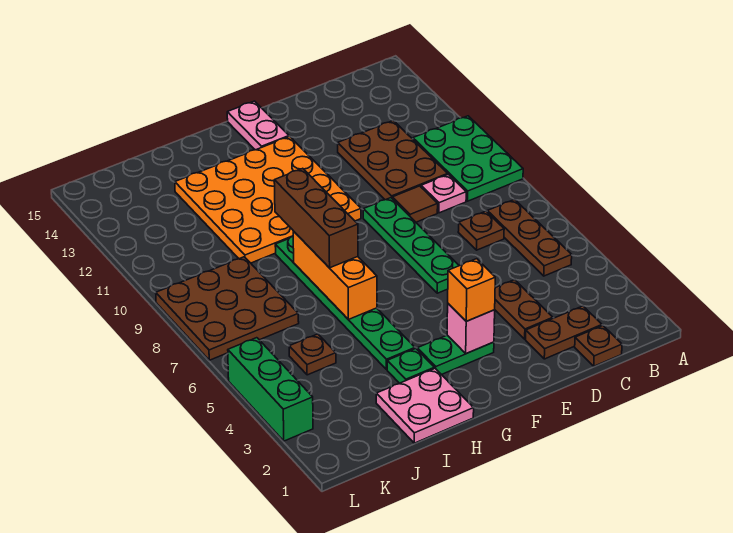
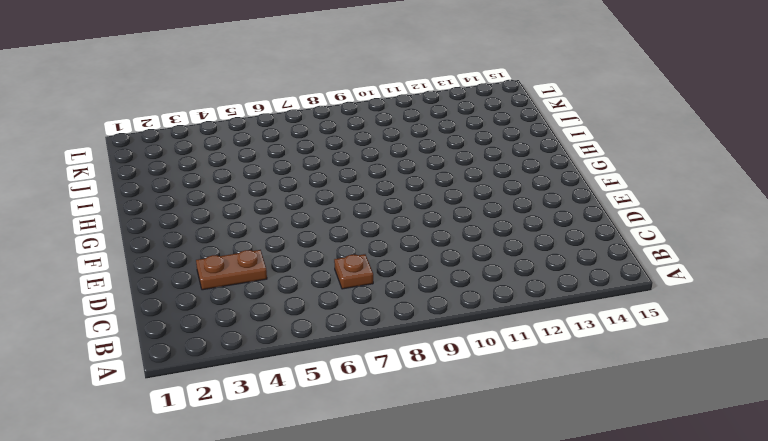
none -> green 2x3 plate [413,116,523,201]
none -> brown 1x3 plate [487,199,572,276]
none -> brown 1x1 plate [575,326,622,366]

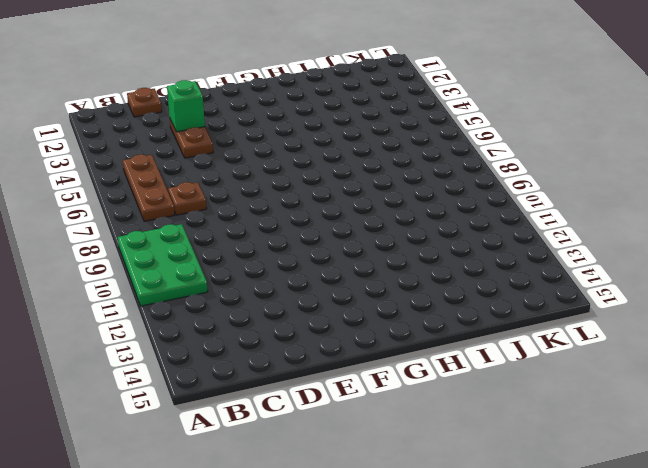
green 1x1 brick [167,80,205,132] -> none
none -> brown 1x2 plate [526,306,602,359]
none -> pink 1x1 plate [421,174,466,213]
none -> brown 2x3 plate [338,121,448,200]

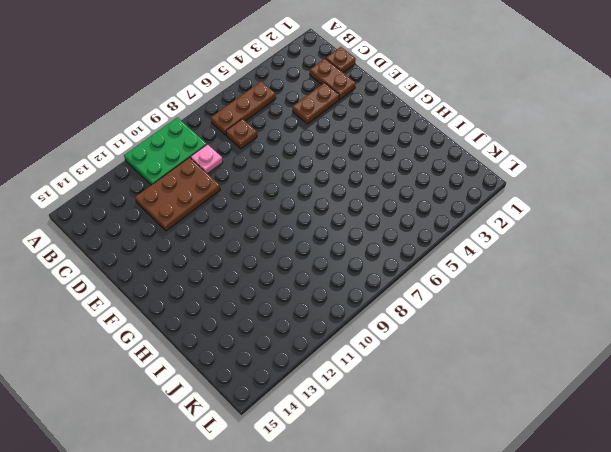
none -> brown 1x1 tile [392,186,438,222]
none -> green 1x4 plate [363,198,459,293]
none -> green 1x2 plate [417,335,494,375]

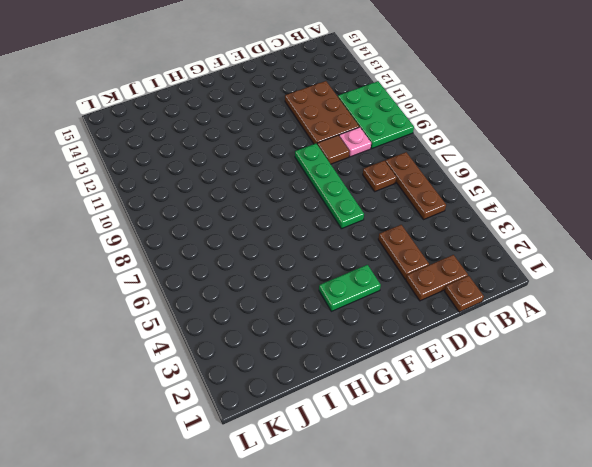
none -> orange 4x4 plate [175,136,361,263]
none -> pink 1x2 plate [227,101,289,150]
none -> pink 2x2 plate [376,368,474,443]

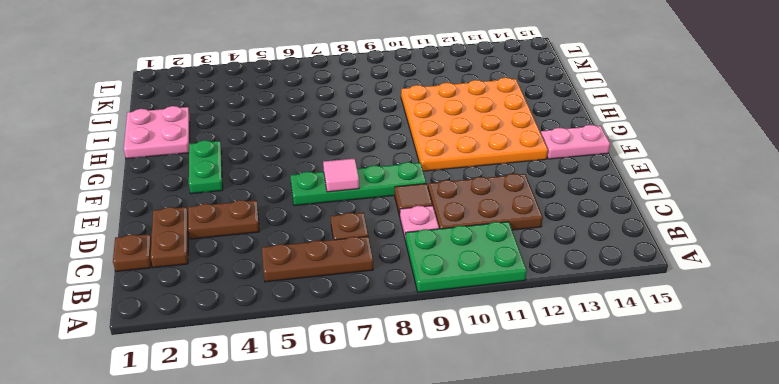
pink 1x1 tile [323,158,359,192] -> none
none -> green 1x1 plate [387,349,434,383]
none -> green 1x6 plate [275,236,415,370]
none -> brown 1x1 plate [289,334,336,375]

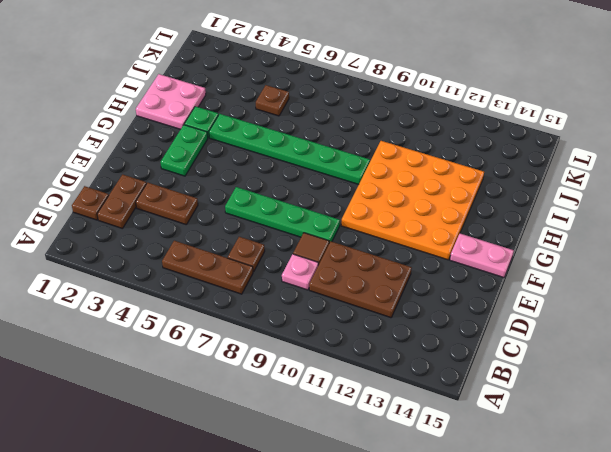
none -> green 2x3 plate [413,116,523,201]
none -> brown 3x3 plate [156,257,299,360]
none -> green 1x3 brick [228,338,313,441]

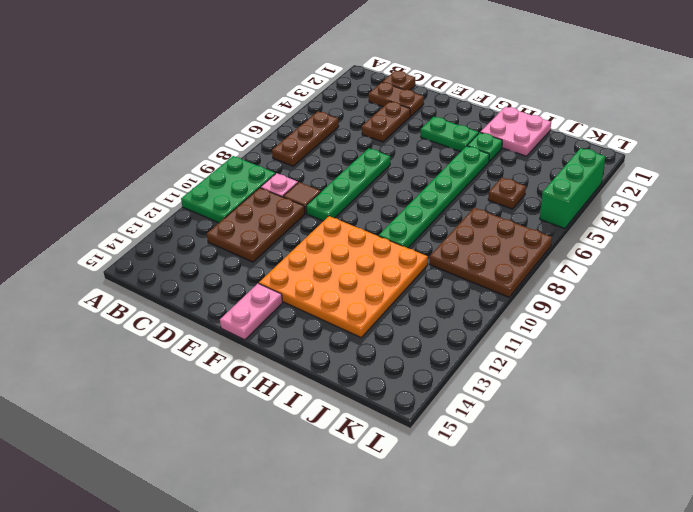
none -> brown 1x1 plate [458,211,504,250]
none -> pink 1x1 brick [447,304,495,354]
none -> orange 1x3 brick [293,231,377,319]

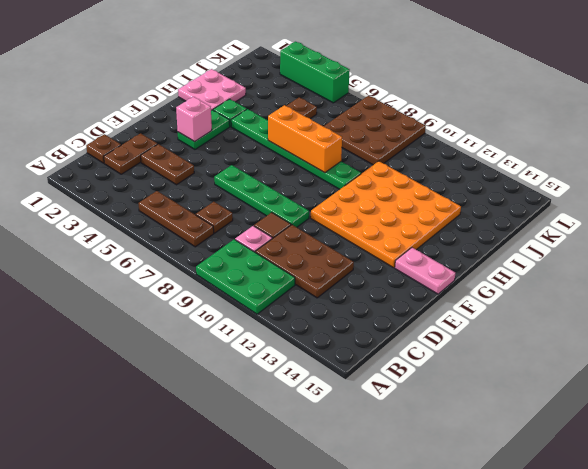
none -> orange 1x1 brick [448,259,495,321]
none -> brown 1x3 brick [274,168,358,268]

